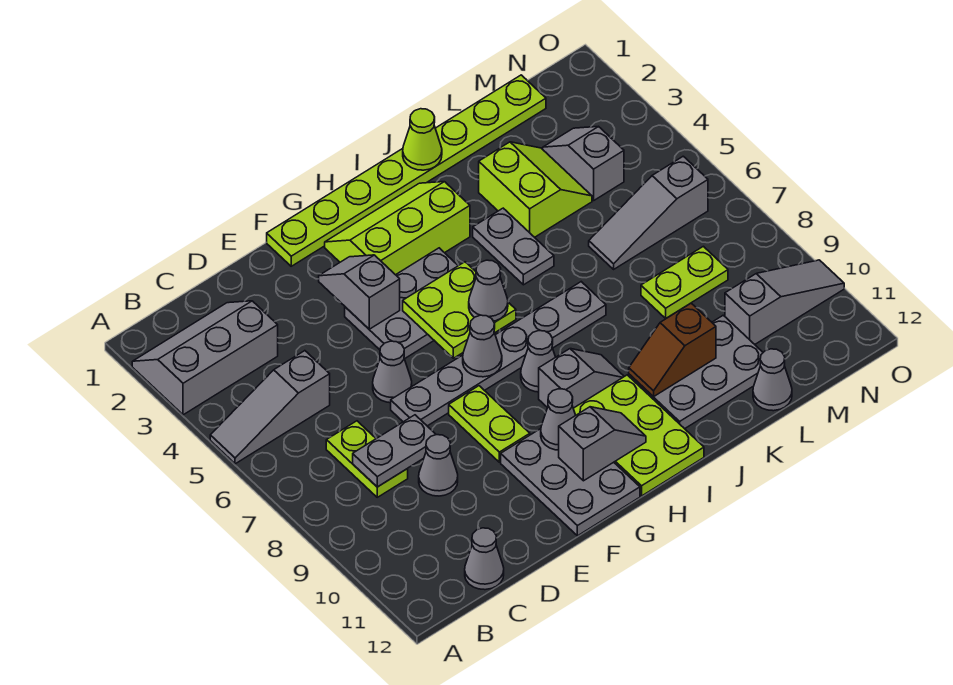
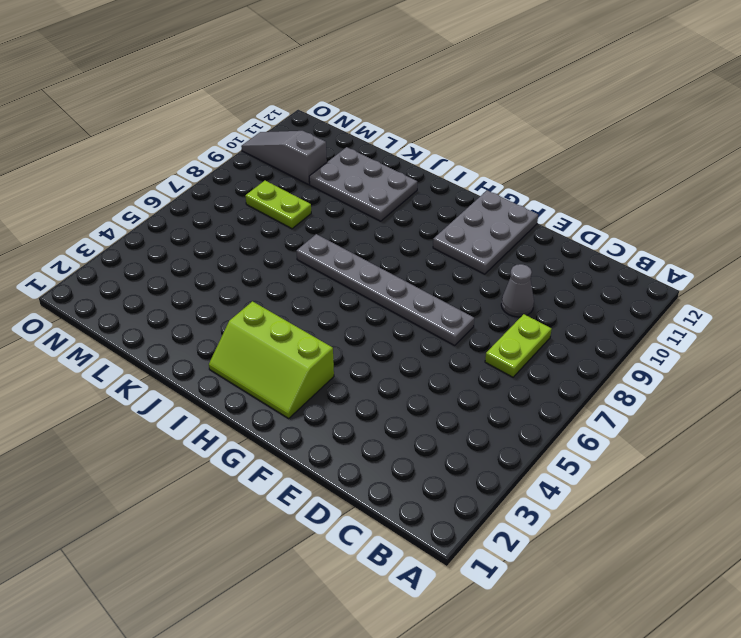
none -> grey 2x3 slope [132,301,278,415]
none -> grey 1x3 slope [210,351,330,464]
none -> grey 1x1 cone [465,528,504,590]
none -> grey 1x1 cone [373,341,412,403]

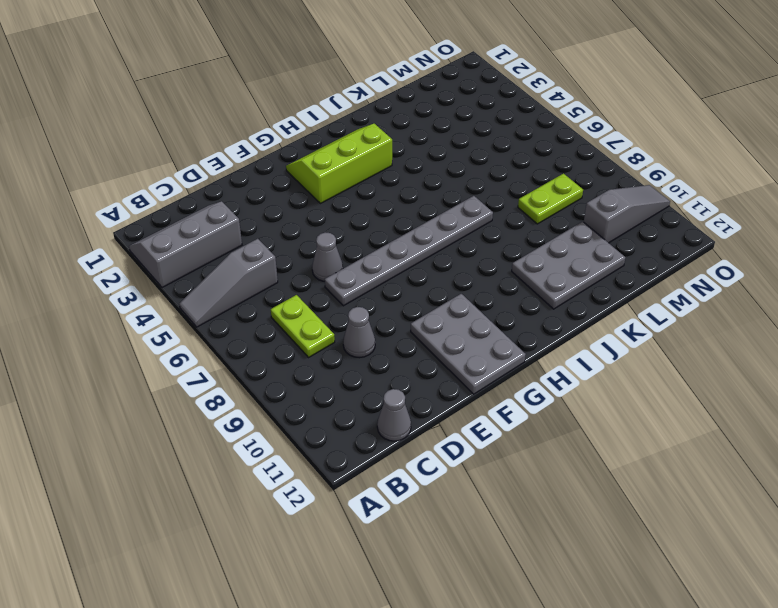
none -> lime 1x8 plate [267,75,546,266]
none -> grey 2x3 plate [345,248,458,359]
none -> lime 1x2 plate [449,386,530,462]
none -> grey 1x1 cone [521,331,555,392]

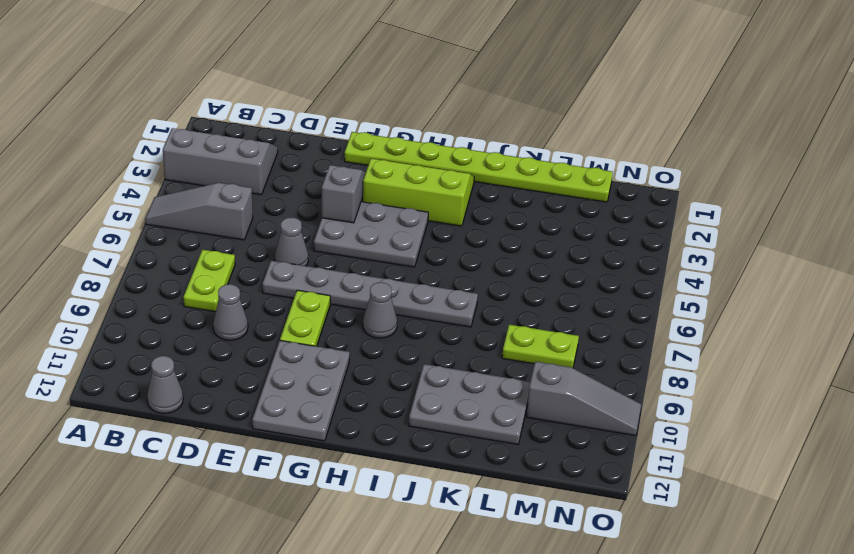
none -> grey 1x2 slope [539,349,624,408]
none -> lime 2x3 plate [573,375,704,496]
none -> grey 1x2 plate [473,208,554,285]
none -> lime 2x2 slope [479,142,592,237]

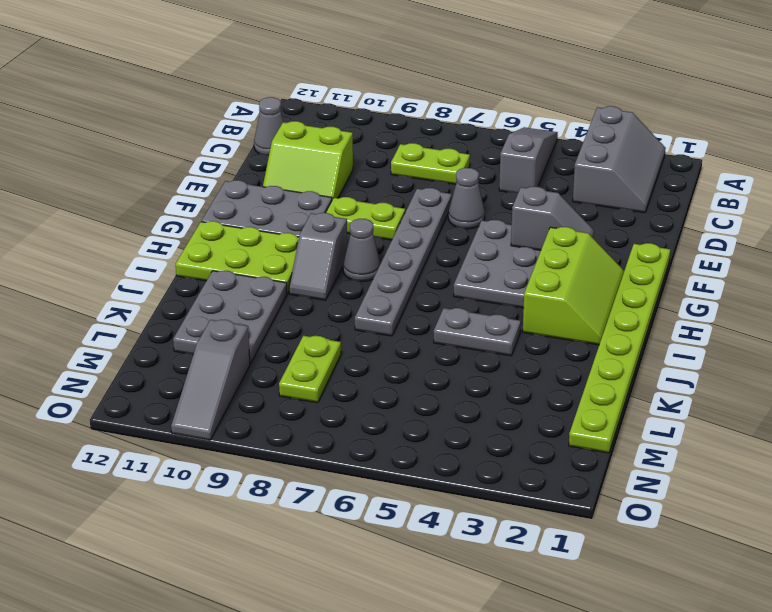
lime 2x2 slope [263,121,353,200] -> lime 2x2 slope moved to [479,142,592,237]
none -> grey 1x1 cone [419,435,458,496]
none -> grey 1x3 slope [589,156,708,269]
none -> grey 1x1 cone [753,349,792,411]
none -> grey 1x2 slope [543,127,624,200]

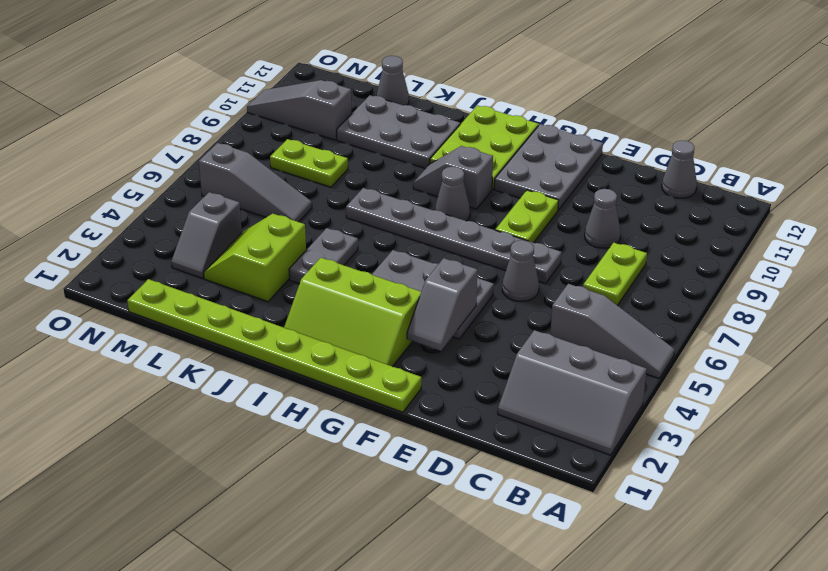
none -> grey 1x2 plate [353,415,436,487]
none -> lime 2x2 plate [403,262,516,358]
none -> grey 1x1 cone [463,315,502,377]
none -> grey 1x1 cone [541,389,576,450]

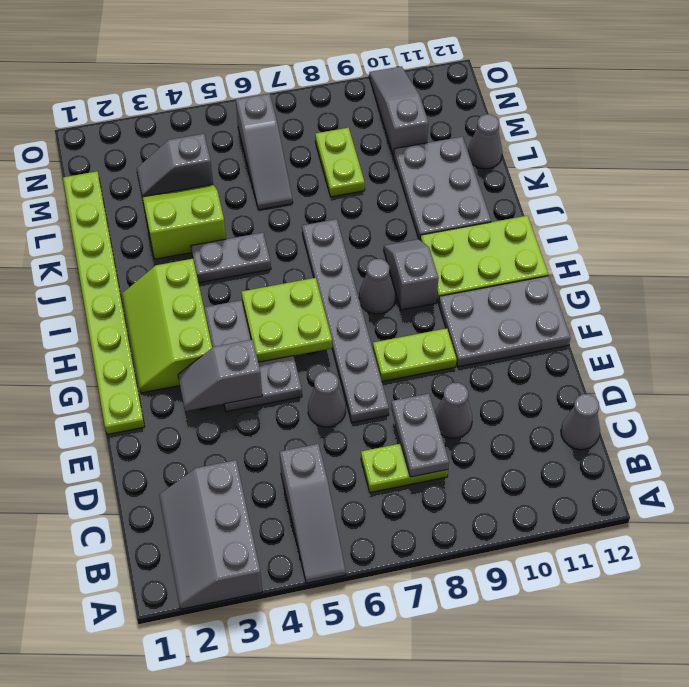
none -> grey 1x1 cone [463,315,502,377]
none -> grey 1x1 cone [541,389,576,450]
none -> grey 1x2 slope [559,407,646,481]
none -> lime 1x1 cone [403,109,442,170]

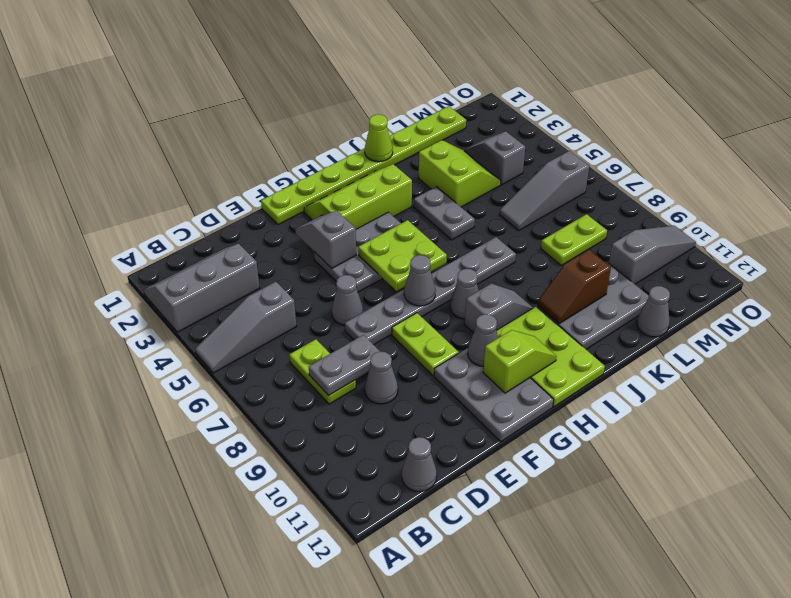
lime 1x2 slope [483,330,557,393] -> grey 1x2 slope [559,407,646,481]
none -> grey 1x1 cone [469,260,508,321]

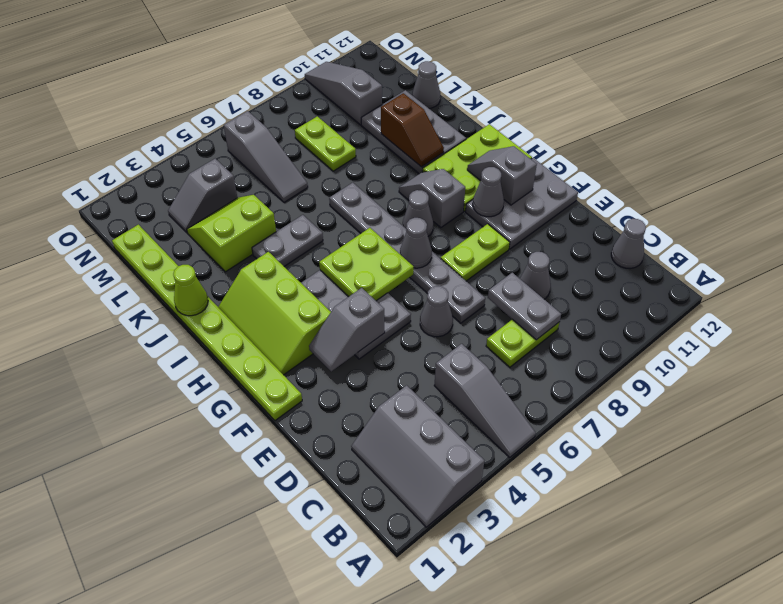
none -> grey 1x1 cone [469,260,508,321]

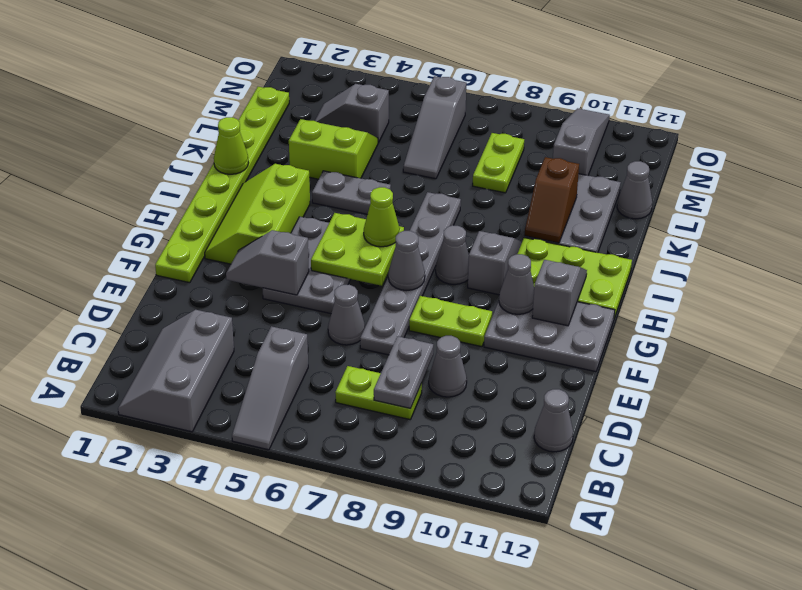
lime 1x1 cone [364,187,400,247] -> grey 1x1 cone [469,260,508,321]

